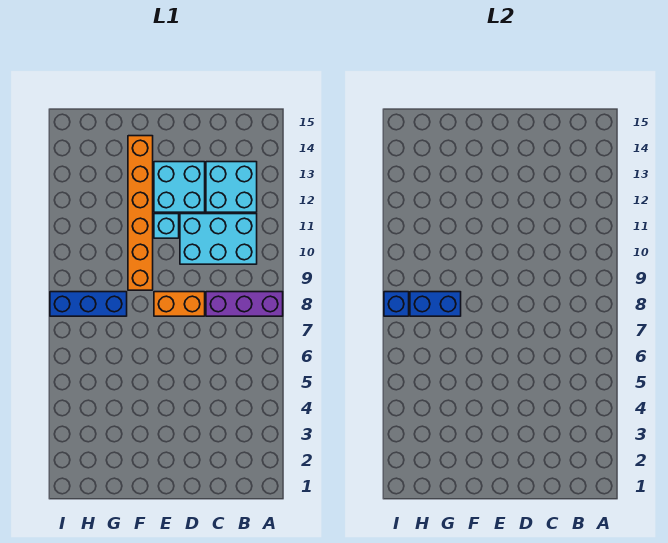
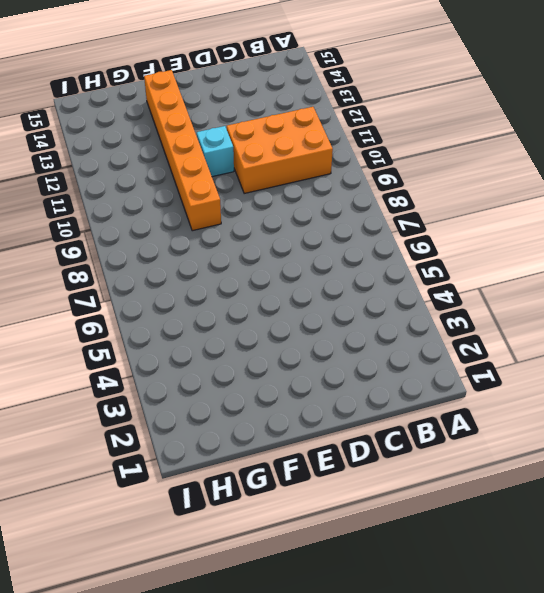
orange 2x3 brick [227,107,333,194] -> cyan 2x3 brick [180,214,257,264]
none -> purple 1x3 brick [206,292,283,316]
none -> cyan 2x2 brick [206,162,257,212]

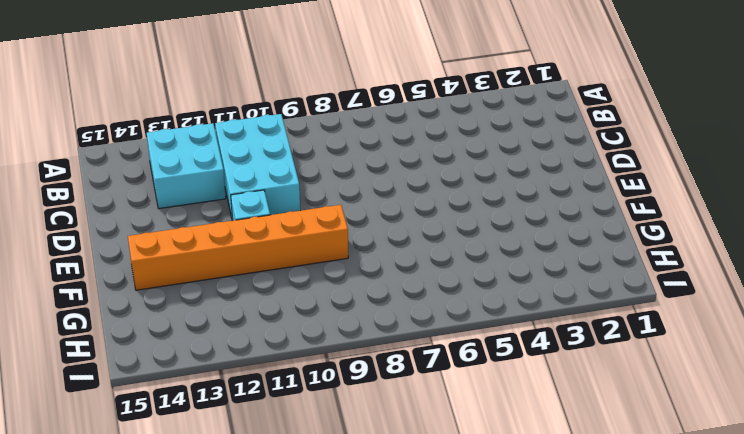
none -> purple 1x3 brick [206,292,283,316]
none -> orange 1x2 brick [154,292,205,316]

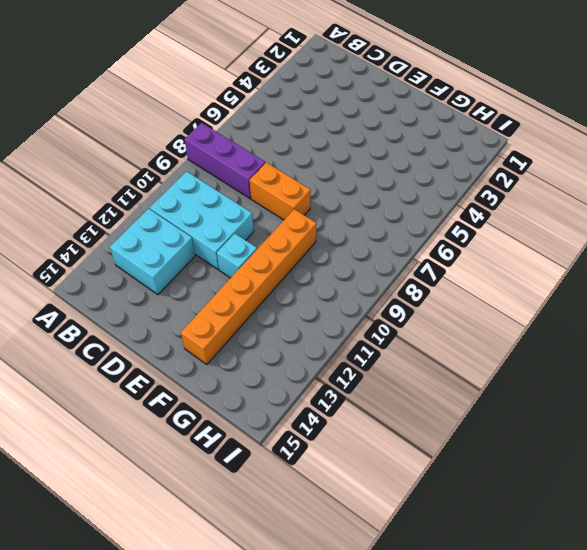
none -> cyan 2x2 brick [154,162,205,212]
none -> blue 1x3 brick [50,292,127,316]

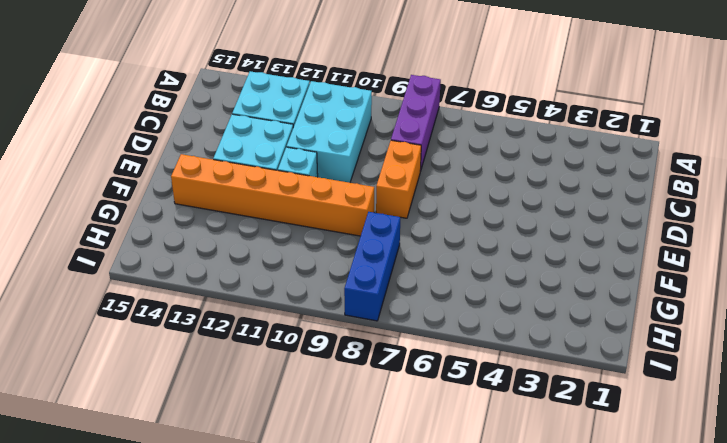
none -> blue 1x2 brick [410,292,461,316]
none -> blue 1x1 brick [384,292,409,316]

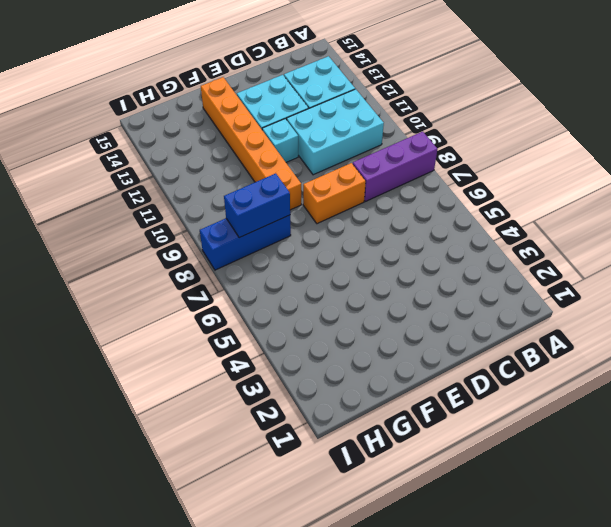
none -> blue 1x1 brick [384,292,409,316]

